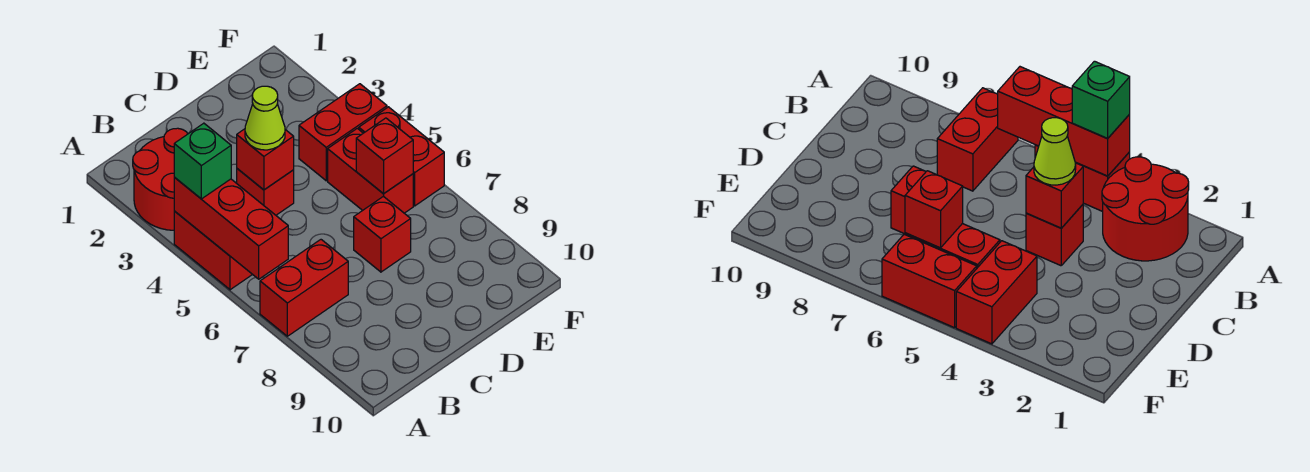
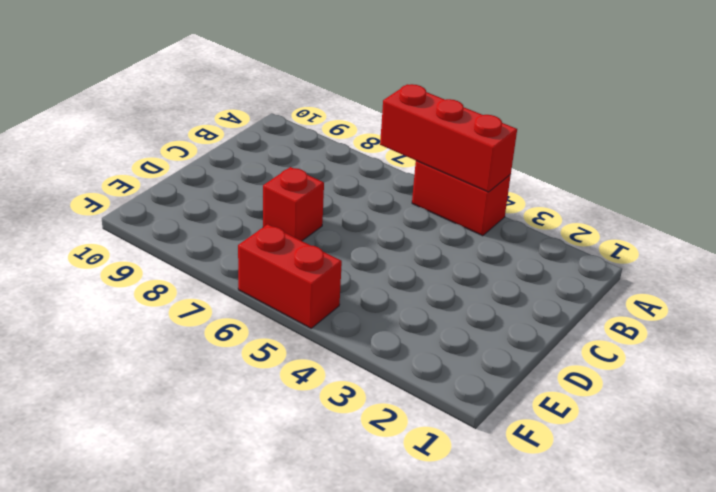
none -> red 2x2 round brick [133,128,188,230]
none -> red 1x2 brick [260,240,348,336]
none -> red 1x1 brick [237,169,294,215]

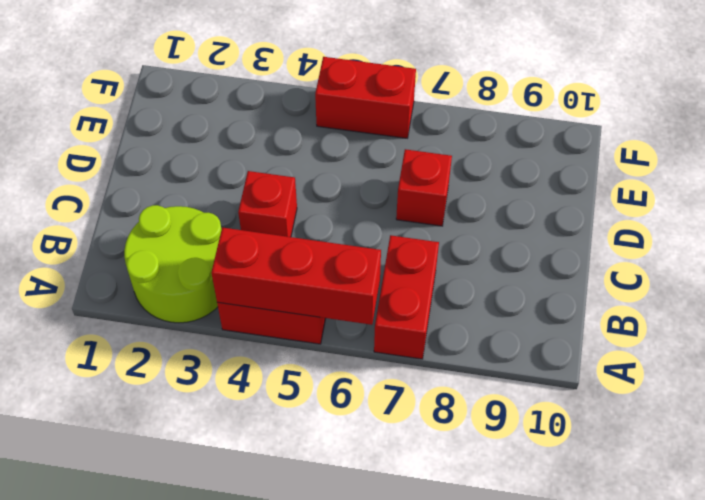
lime 2x2 round brick [124,205,222,323] -> red 2x2 round brick [133,128,188,230]
none -> red 1x2 brick [299,84,387,181]
none -> red 1x2 brick [328,128,413,213]
none -> red 1x1 brick [237,129,294,190]

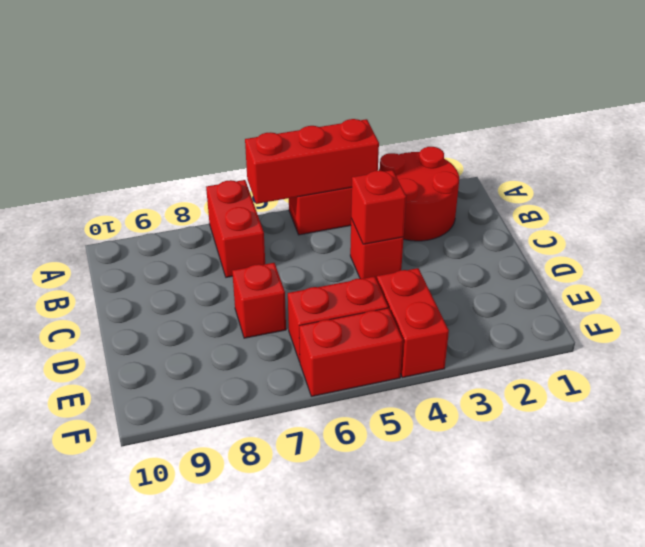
none -> red 1x1 brick [356,118,413,194]
none -> green 1x1 brick [174,123,231,199]
none -> lime 1x1 cone [245,86,285,150]

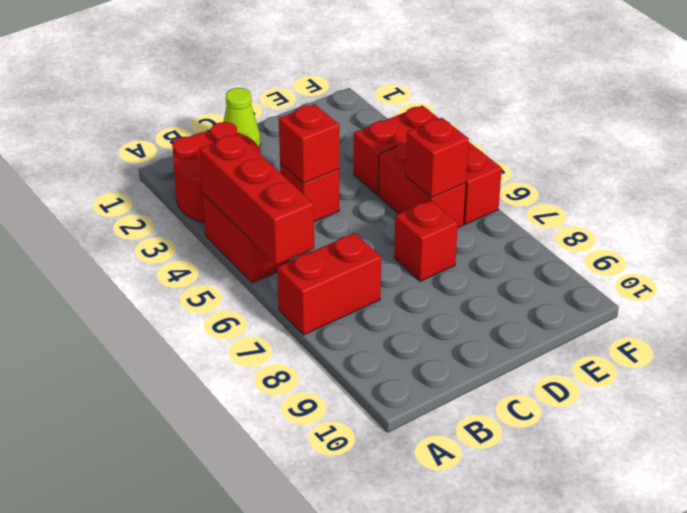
lime 1x1 cone [223,88,261,147] -> lime 1x1 cone moved to [245,86,285,150]
none -> green 1x1 brick [174,123,231,199]

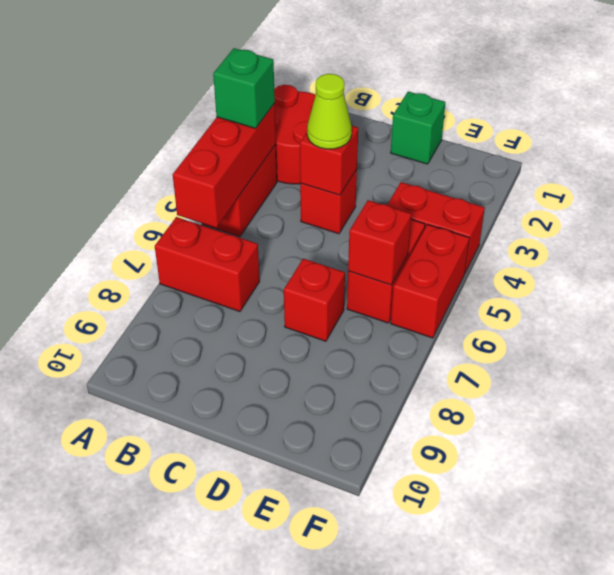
green 1x1 brick [391,92,445,164] -> none

